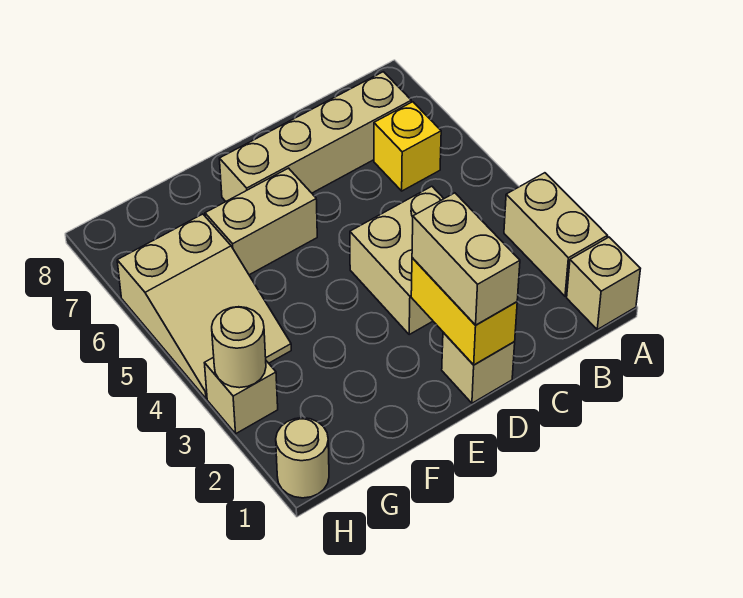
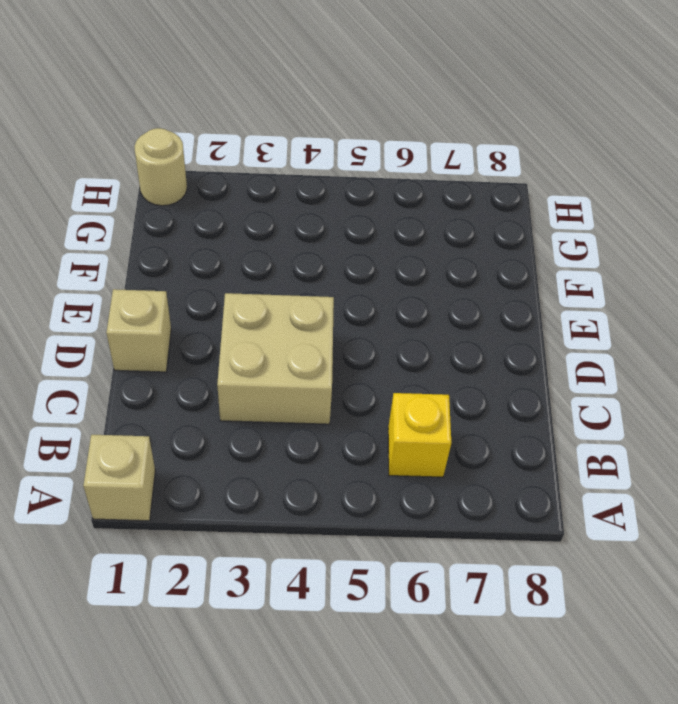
none -> tan 1x2 brick [504,173,608,296]
none -> tan 1x4 brick [219,72,411,201]
none -> tan 1x2 brick [205,168,317,275]

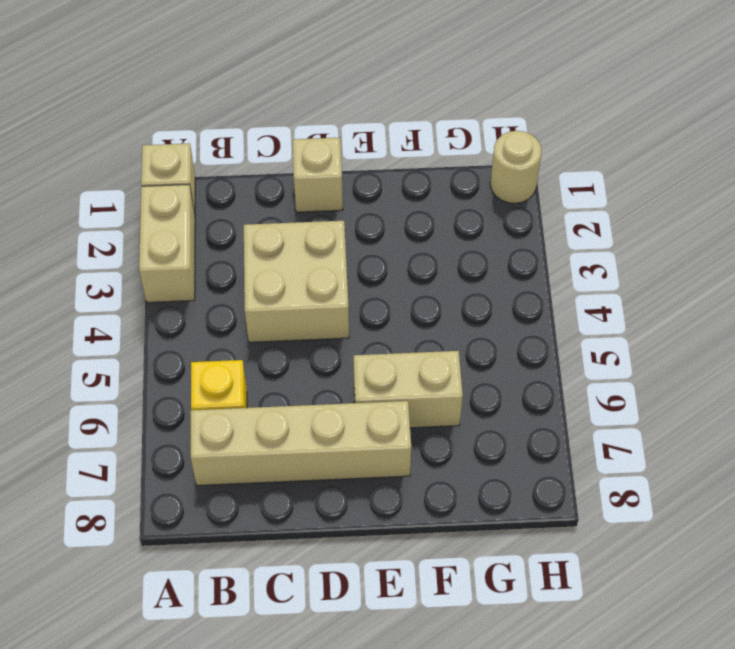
none -> tan 2x3 slope [117,214,291,398]
none -> tan 1x1 brick [205,357,278,434]
none -> yellow 1x2 brick [411,258,517,365]

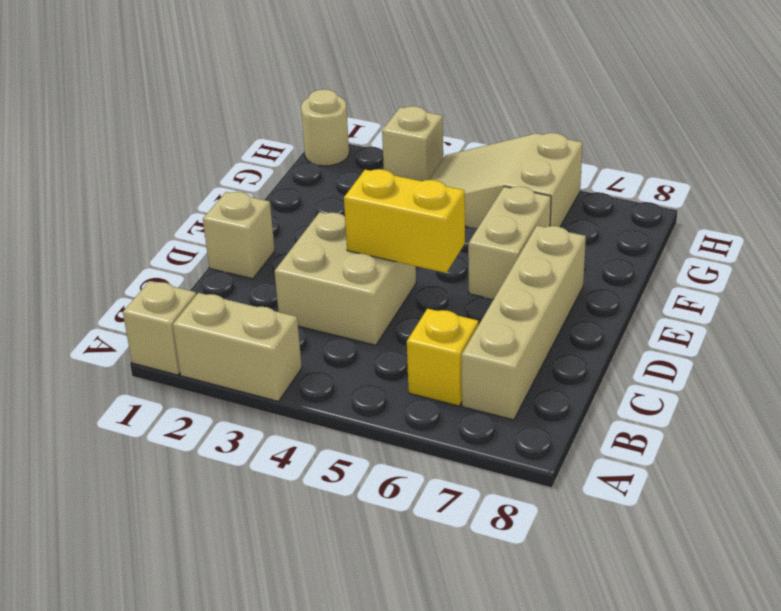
yellow 1x2 brick [344,169,465,273] -> yellow 1x2 brick moved to [411,258,517,365]
none -> tan 1x1 round brick [212,307,266,388]
none -> tan 1x2 brick [412,193,520,325]

